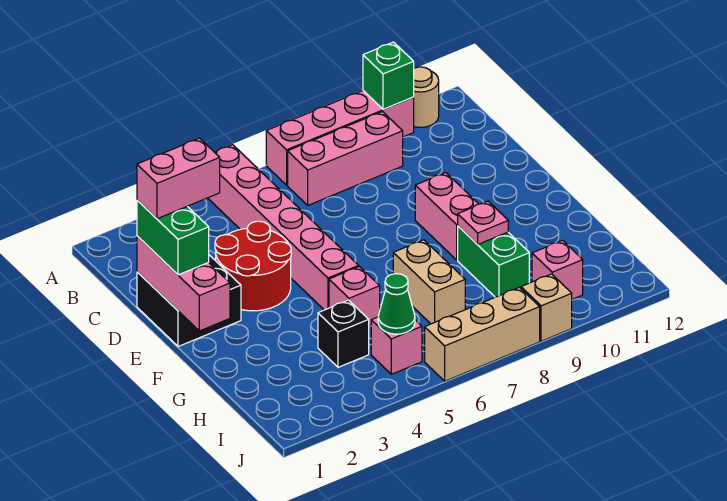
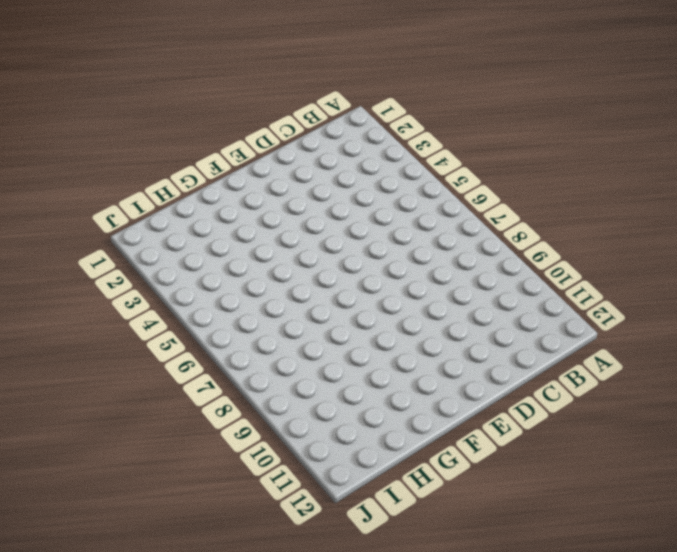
none -> pink 1x6 brick [208,145,359,310]
none -> pink 1x4 brick [266,91,414,185]
none -> tan 1x1 round brick [414,67,439,127]

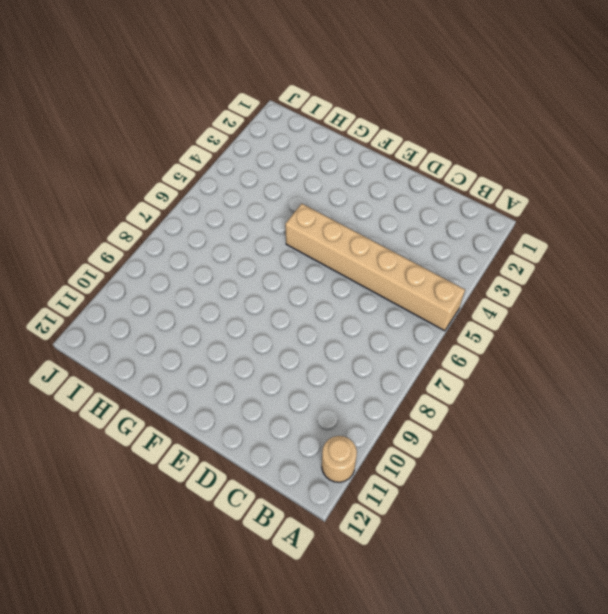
tan 1x6 brick [285,204,465,331] -> pink 1x6 brick [208,145,359,310]
none -> pink 1x4 brick [266,91,414,185]
none -> pink 1x3 brick [288,112,403,205]
none -> black 2x2 brick [137,255,241,347]

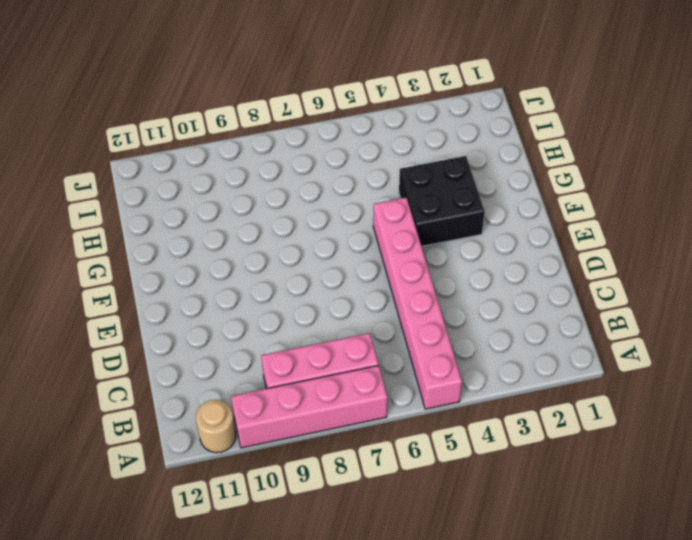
black 2x2 brick [399,156,485,246] -> black 2x2 brick moved to [137,255,241,347]
none -> red 2x2 round brick [215,221,291,311]
none -> pink 1x2 brick [415,173,478,260]
none -> pink 1x1 brick [329,267,380,325]

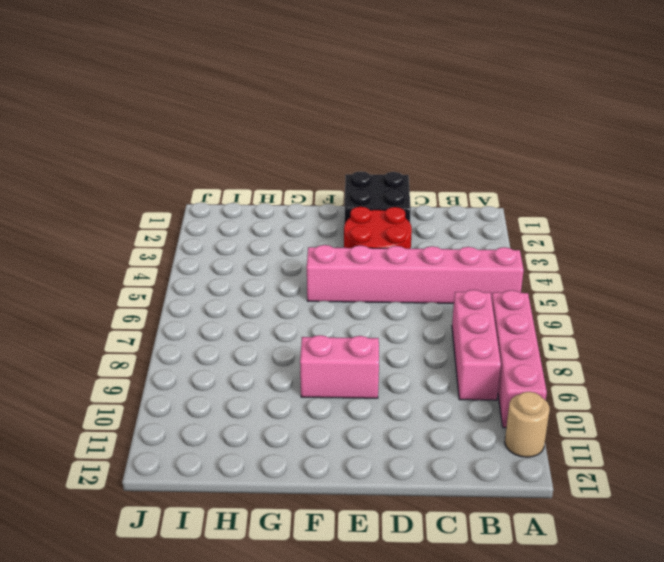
none -> pink 1x1 brick [329,267,380,325]
none -> tan 1x2 brick [393,240,465,324]
none -> green 1x2 brick [458,226,529,297]

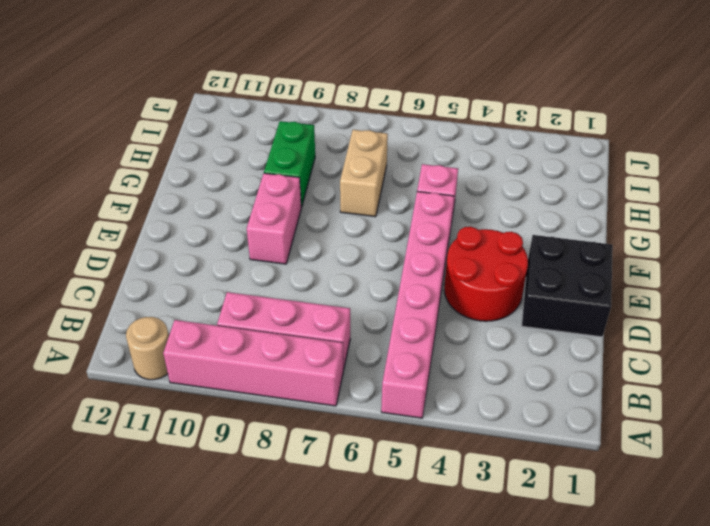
none -> black 1x1 brick [318,300,369,367]
none -> pink 1x1 brick [371,317,422,374]
none -> pink 1x1 brick [532,240,583,299]

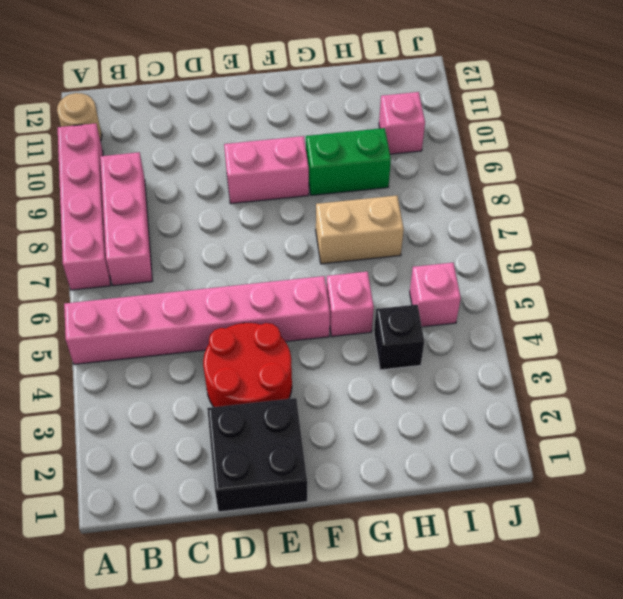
none -> tan 1x3 brick [425,287,540,381]
none -> tan 1x1 brick [521,274,572,341]
none -> green 1x1 brick [363,42,414,109]

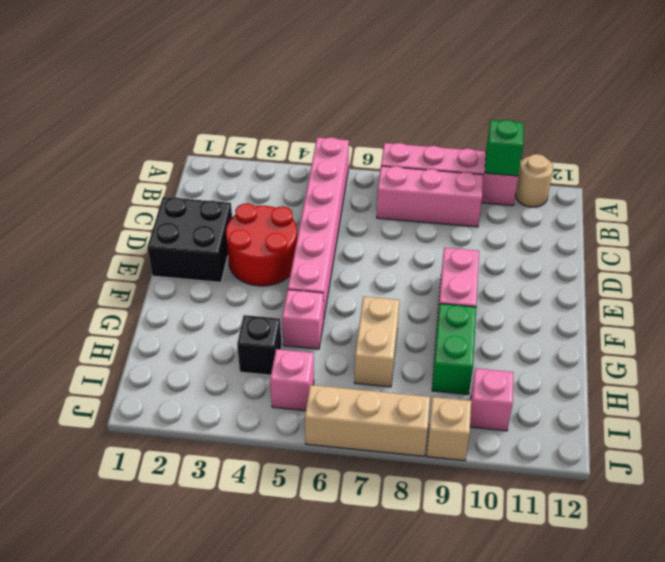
none -> pink 1x3 brick [137,236,230,331]
none -> pink 1x1 plate [458,201,508,244]
none -> green 1x1 cone [378,274,415,334]

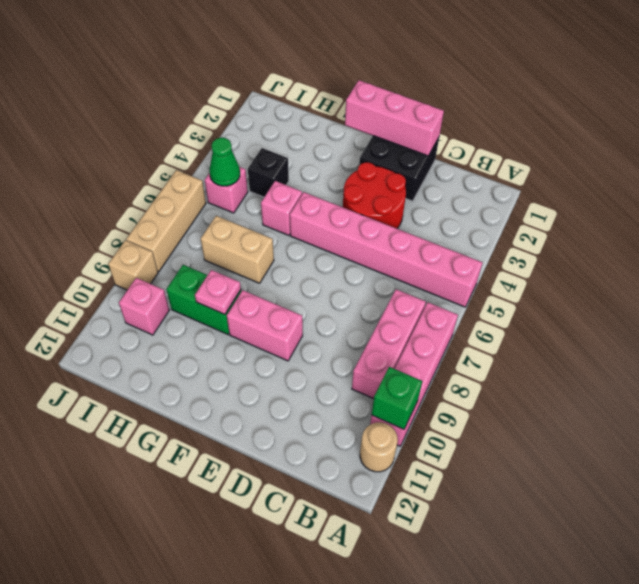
none -> green 1x2 brick [137,200,209,275]
none -> pink 1x2 brick [137,138,220,219]

